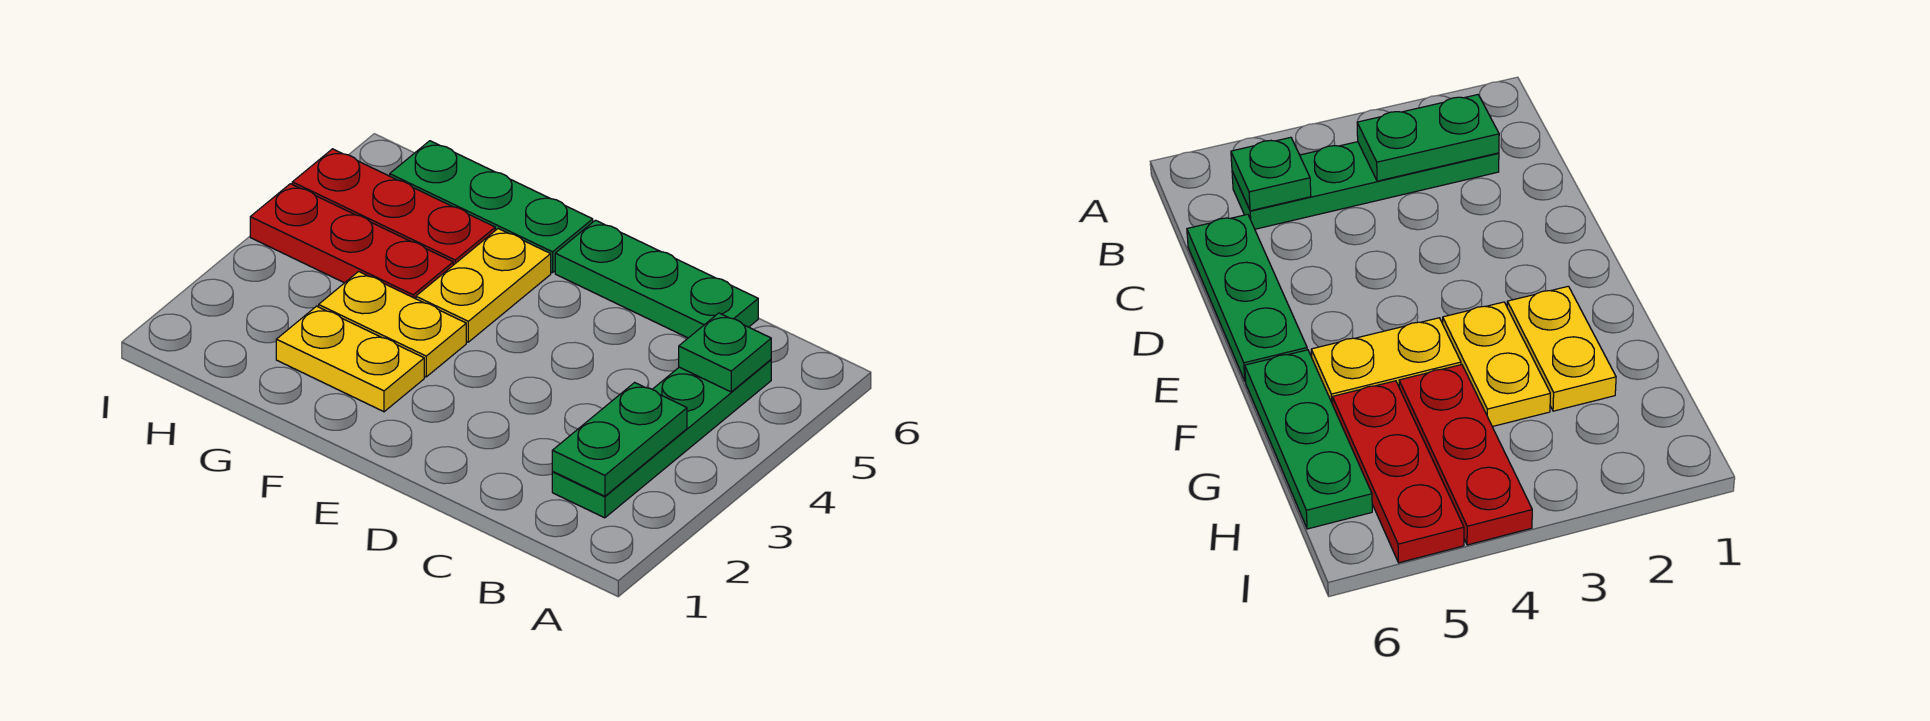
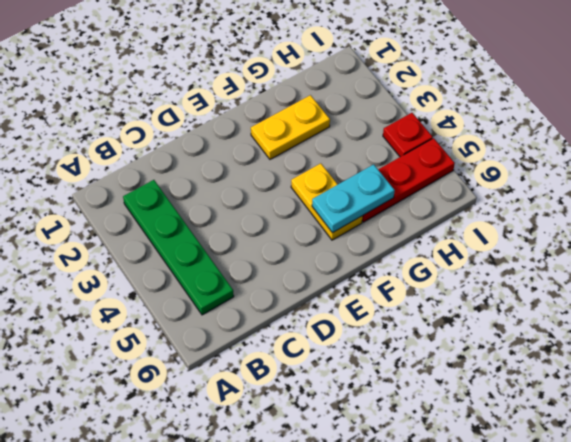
cyan 1x2 plate [312,164,395,233] -> none
red 1x1 plate [383,113,433,157] -> red 1x3 plate [250,184,453,299]
none -> green 1x3 plate [555,220,758,338]
none -> yellow 1x2 plate [319,271,466,377]

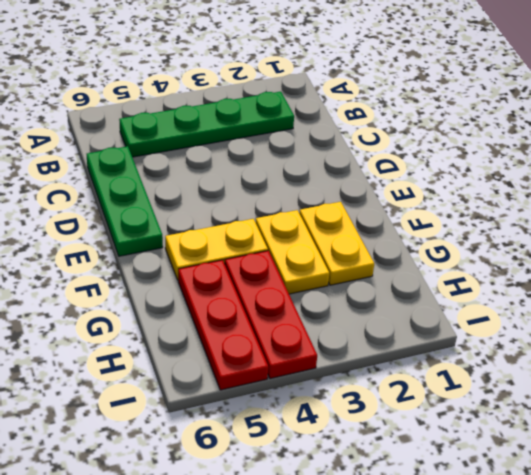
none -> green 1x3 plate [390,141,593,273]
none -> green 1x2 plate [552,383,687,496]

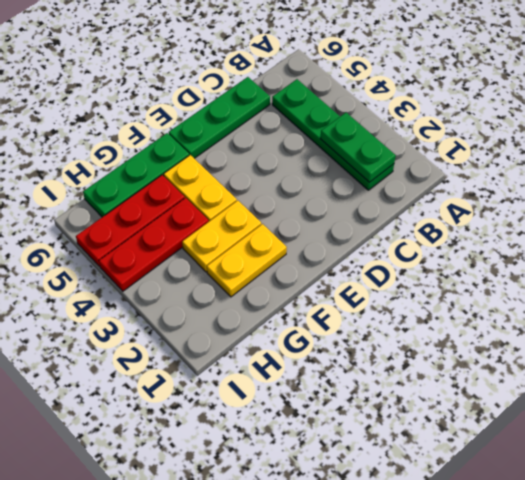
none -> green 1x1 plate [679,313,771,392]

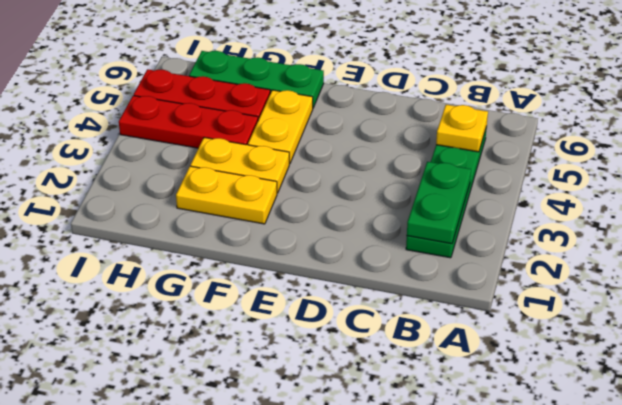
yellow 1x1 plate [436,105,488,152] -> green 1x1 plate [679,313,771,392]
none -> green 1x3 plate [555,220,758,338]

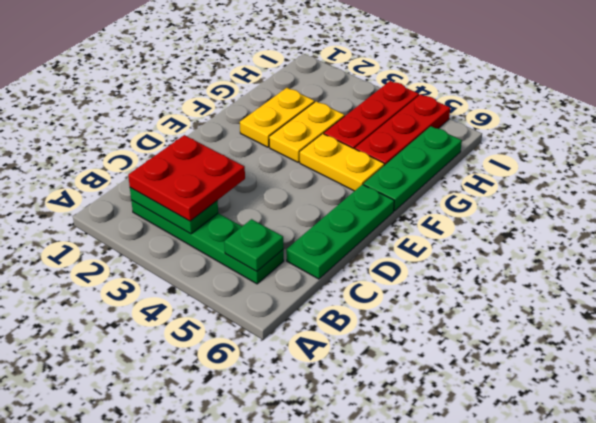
red 2x2 plate [128,135,245,221] -> none

